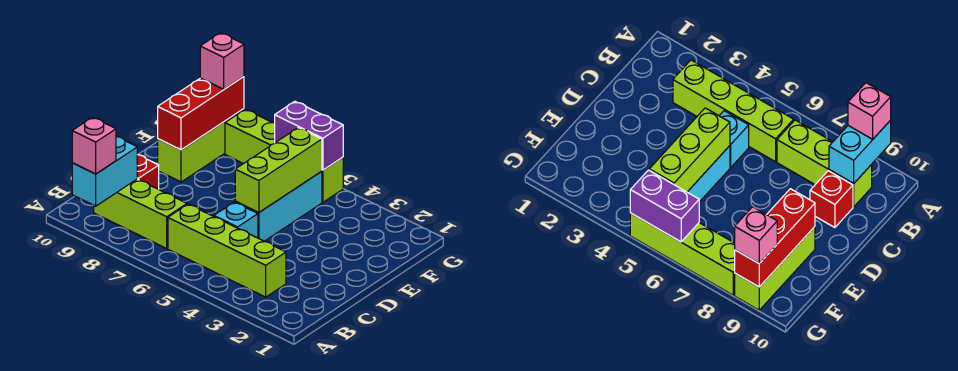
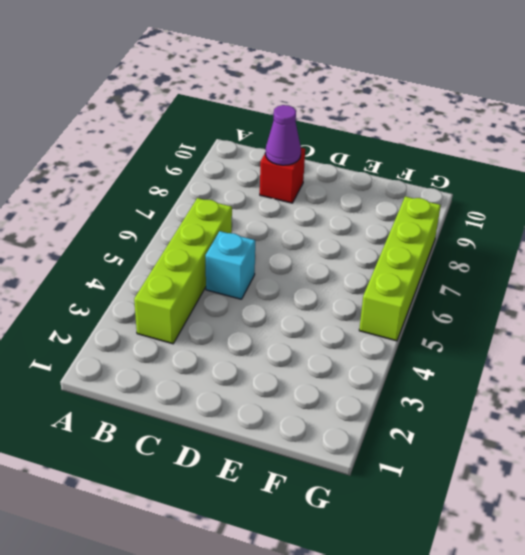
purple 1x1 cone [265,105,301,165] -> none
none -> lime 1x3 brick [94,179,187,249]
none -> cyan 1x3 brick [235,171,322,241]
none -> lime 1x3 brick [158,109,244,182]

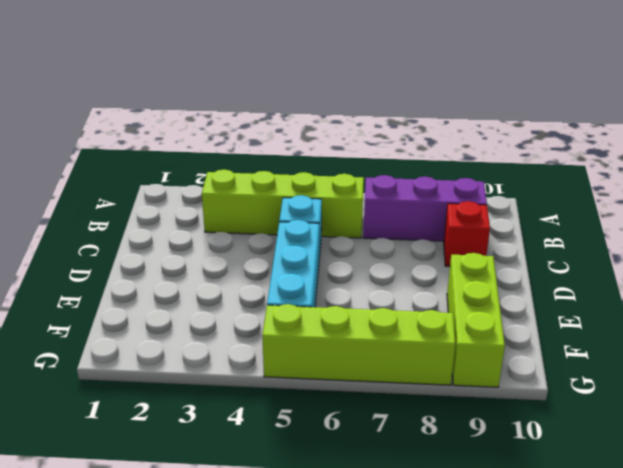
purple 1x3 brick [363,175,487,241] -> lime 1x3 brick [94,179,187,249]
none -> cyan 1x2 brick [72,137,137,206]
none -> lime 1x3 brick [235,128,322,213]
none -> red 1x3 brick [158,77,244,150]

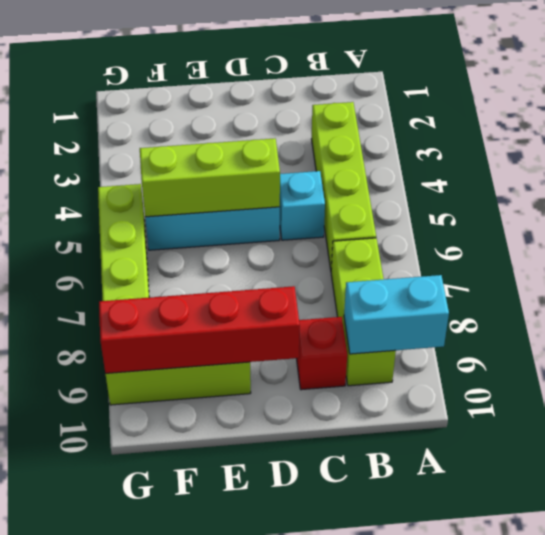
red 1x4 brick [99,286,300,373] -> red 1x3 brick [158,77,244,150]
none -> purple 1x2 brick [275,101,343,170]
none -> pink 1x1 brick [72,117,116,174]
none -> pink 1x1 brick [200,33,244,89]

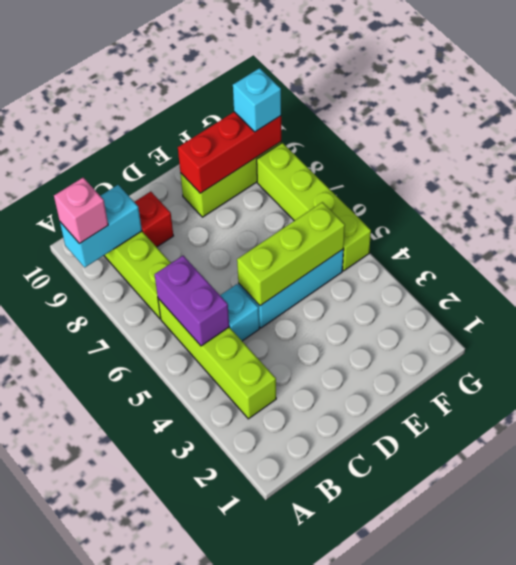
purple 1x2 brick [155,256,229,346] -> purple 1x2 brick moved to [275,101,343,170]
cyan 1x1 brick [233,68,281,132] -> pink 1x1 brick [200,33,244,89]

